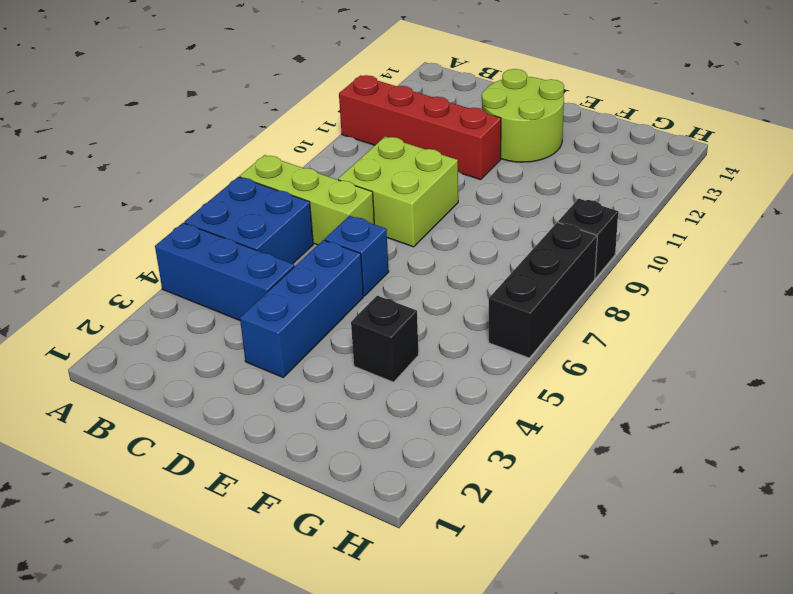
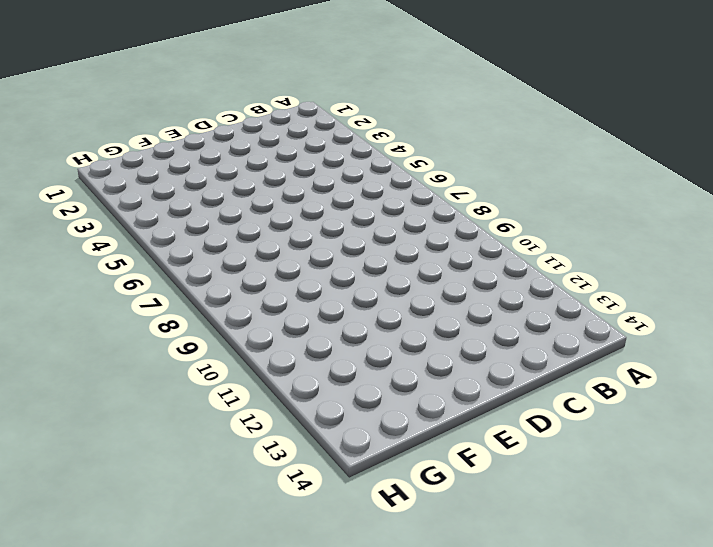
none -> blue 1x3 brick [155,223,294,320]
none -> blue 2x2 brick [184,177,313,264]

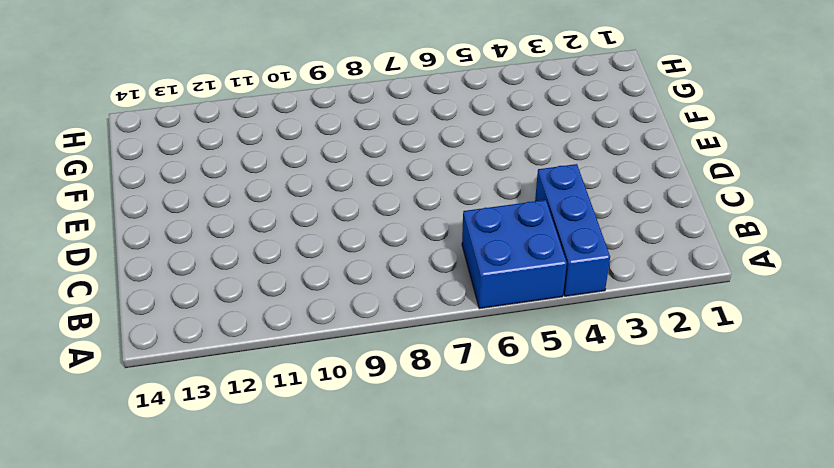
none -> lime 1x3 brick [240,155,374,245]
none -> red 1x4 brick [339,75,501,180]

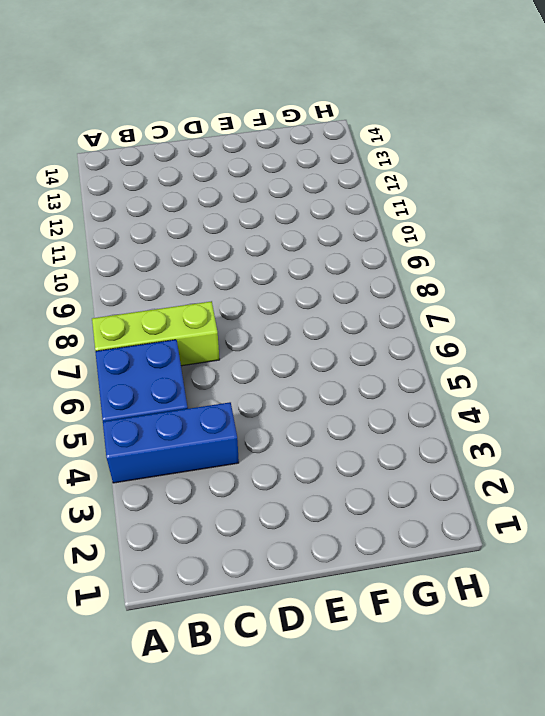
none -> red 1x4 brick [339,75,501,180]
none -> lime 2x2 brick [338,137,458,247]

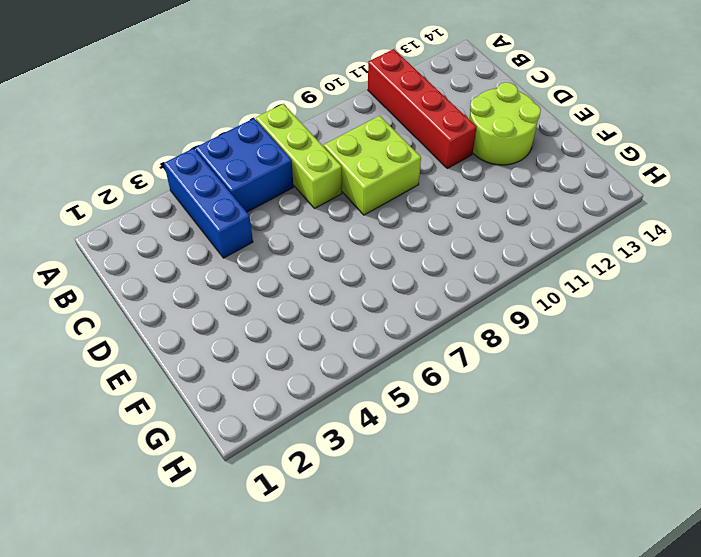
none -> blue 1x3 brick [240,240,363,377]
none -> blue 1x1 brick [325,216,389,296]

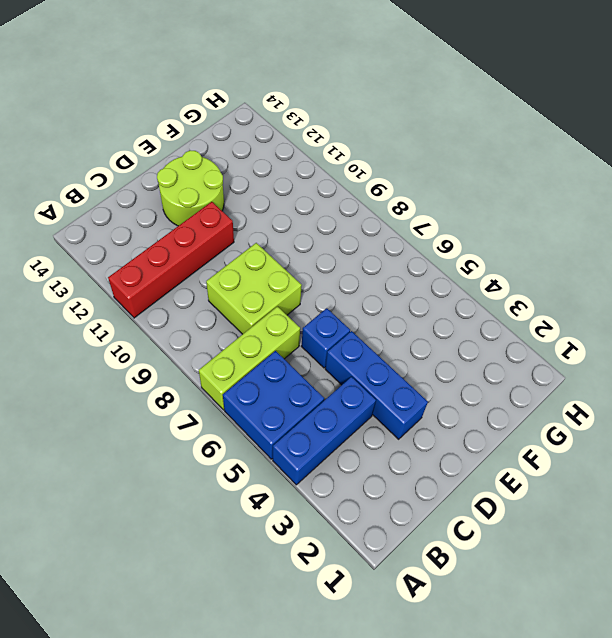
none -> black 1x1 brick [351,296,419,382]
none -> black 1x3 brick [489,222,597,358]

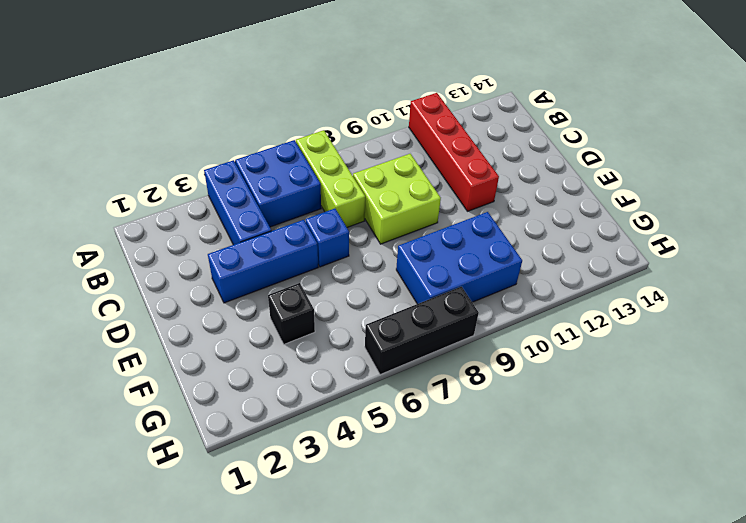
blue 2x3 brick [396,212,522,304] -> none
none -> lime 2x2 round brick [482,69,564,162]
none -> black 1x1 brick [558,199,618,278]

